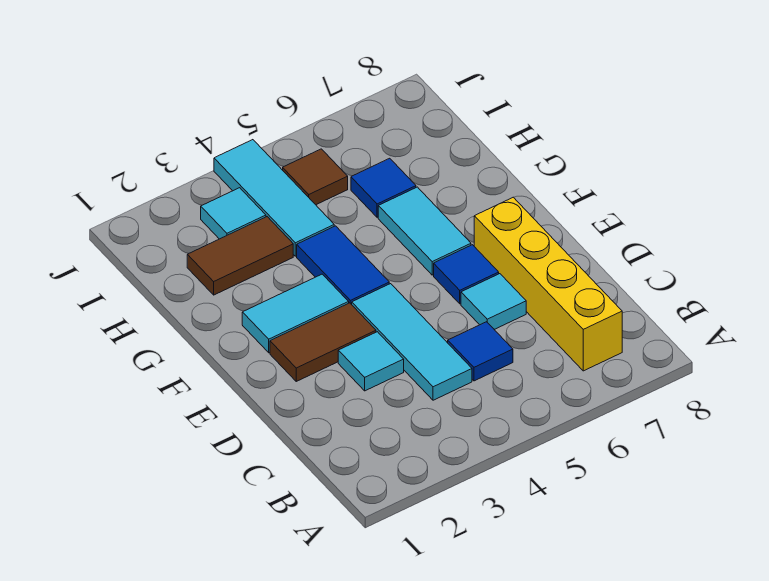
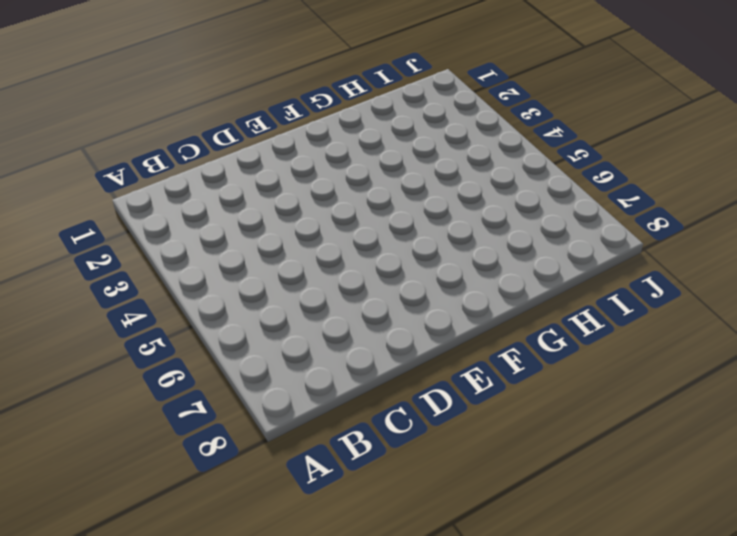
none -> yellow 1x4 brick [474,197,622,371]
none -> cyan 1x3 tile [352,284,472,400]
none -> blue 1x1 tile [448,322,513,381]

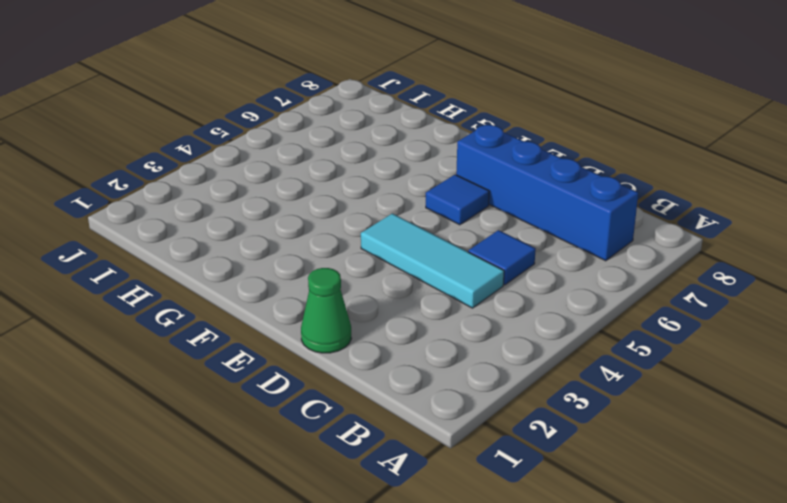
blue 1x4 brick [456,125,638,261] -> yellow 1x4 brick [474,197,622,371]
green 1x1 cone [301,268,351,353] -> none
none -> cyan 1x1 tile [338,332,404,391]
none -> cyan 1x1 tile [461,274,526,329]
none -> brown 1x2 tile [270,303,376,381]

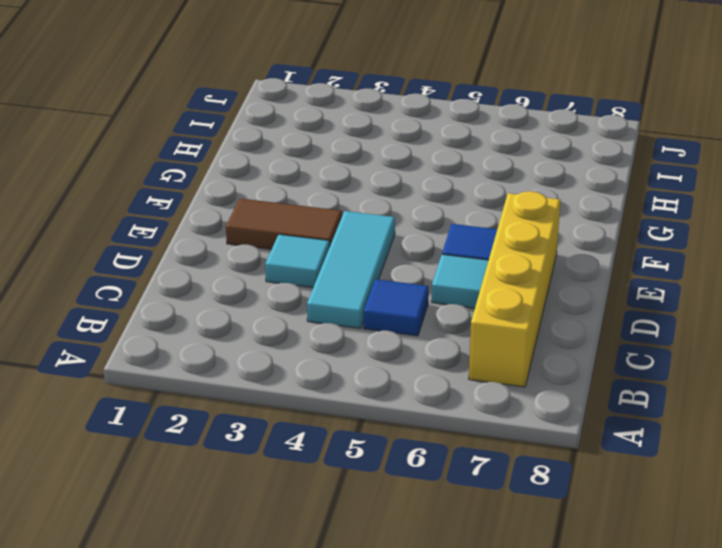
none -> cyan 1x2 tile [242,274,349,353]
none -> blue 1x2 tile [297,226,389,305]
none -> cyan 1x2 tile [378,187,471,275]

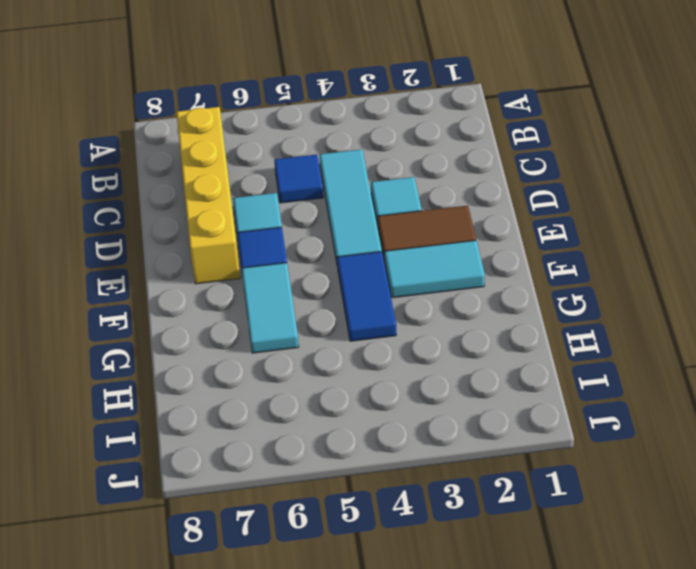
none -> brown 1x2 tile [187,217,293,295]
none -> cyan 1x3 tile [214,140,334,256]
none -> blue 1x1 tile [351,158,416,217]

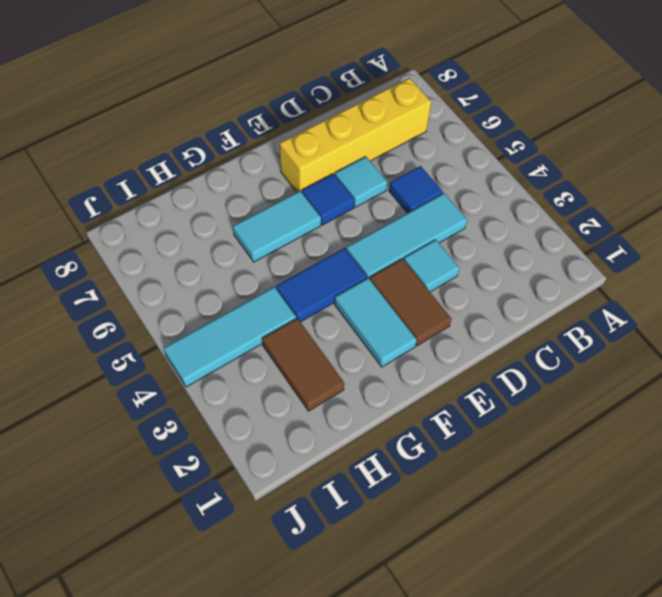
none -> blue 1x1 tile [351,158,416,217]
none -> cyan 1x1 tile [201,188,266,239]
none -> brown 1x1 tile [283,149,348,205]

